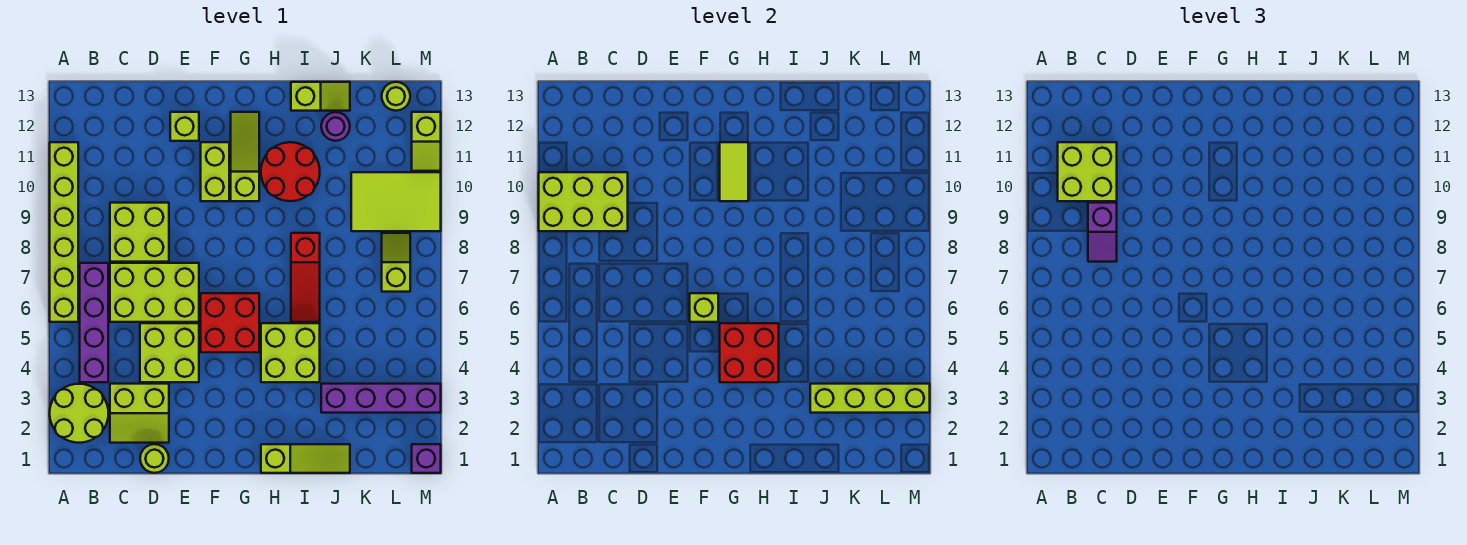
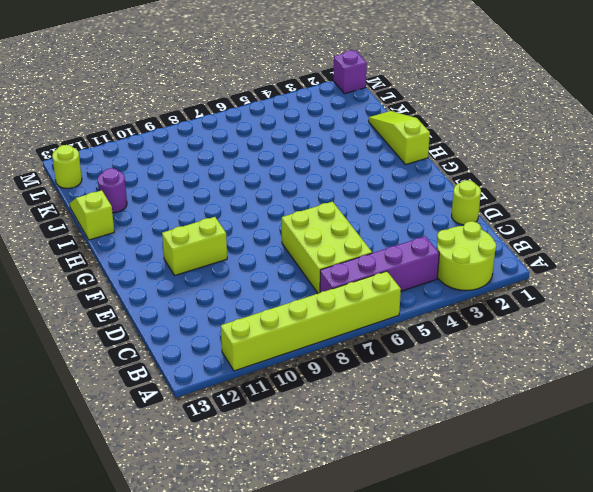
none -> lime 2x2 slope [110,384,169,443]
none -> lime 2x2 brick [110,203,169,262]
none -> lime 2x2 brick [140,323,199,382]
none -> lime 1x1 brick [170,112,199,141]

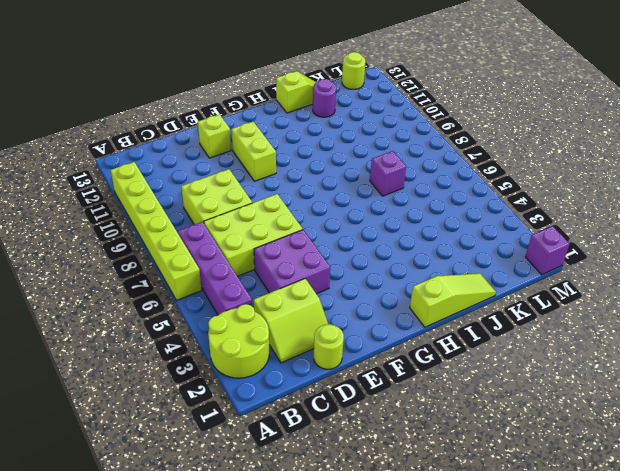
purple 2x2 brick [254,230,330,294] -> lime 2x2 brick [140,323,199,382]
purple 1x1 brick [370,151,406,196] -> none
none -> red 2x2 brick [201,293,259,352]
none -> lime 1x3 slope [231,112,259,201]
none -> lime 2x2 brick [261,323,320,382]
none -> red 2x2 round brick [261,142,320,201]

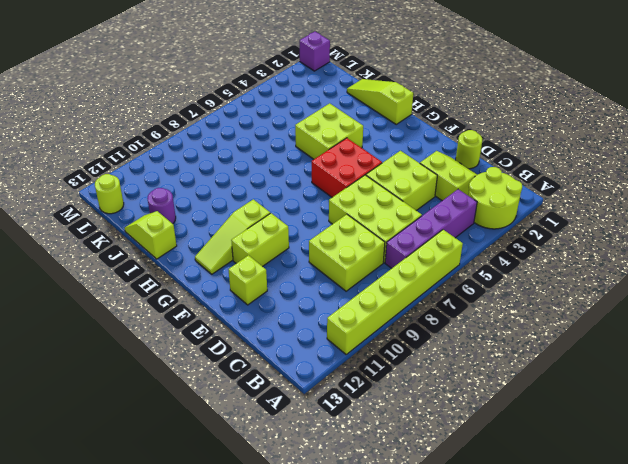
none -> red 2x2 round brick [261,142,320,201]
none -> red 1x3 slope [291,233,320,322]
none -> purple 1x4 brick [321,384,441,413]
none -> lime 2x3 tile [351,172,441,231]

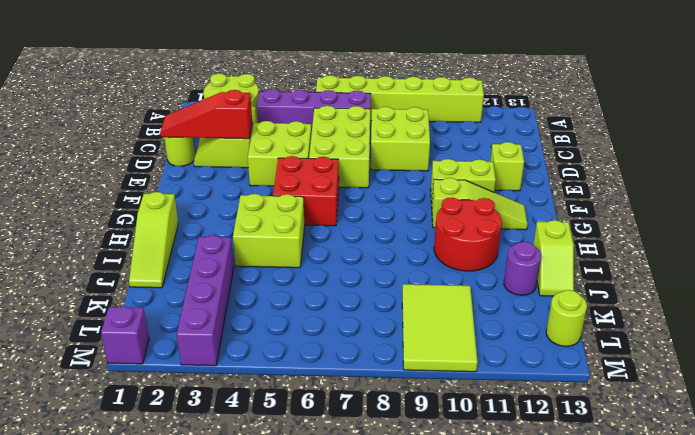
red 1x3 slope [160,90,252,139] -> red 1x3 slope moved to [291,233,320,322]
none -> lime 1x2 slope [382,233,410,292]
none -> lime 1x2 slope [412,112,441,171]
none -> lime 2x3 brick [539,172,628,231]
none -> lime 1x1 brick [690,293,718,322]

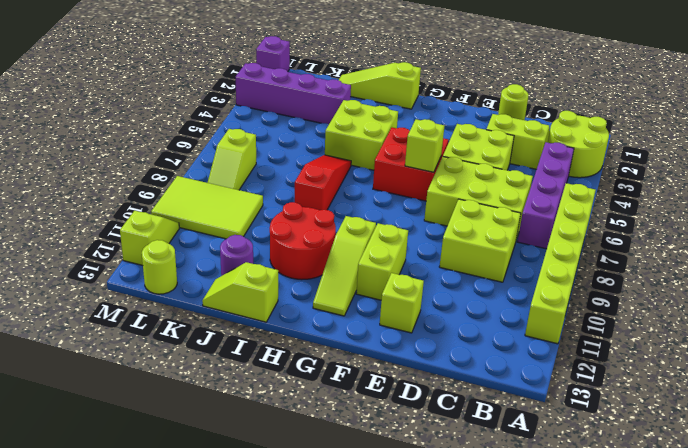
none -> lime 2x3 brick [539,172,628,231]
none -> red 2x2 brick [720,323,779,382]
none -> lime 1x2 tile [720,142,748,201]
none -> lime 1x4 brick [810,384,930,413]

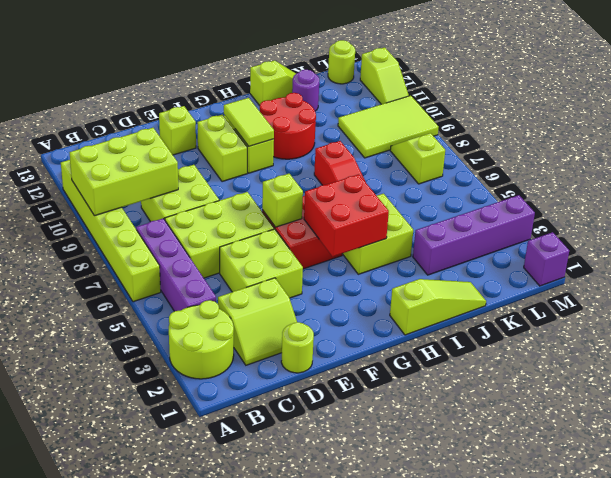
none -> lime 1x4 brick [810,384,930,413]
none -> lime 2x2 brick [1058,142,1117,201]
none -> purple 1x2 slope [1088,203,1117,262]

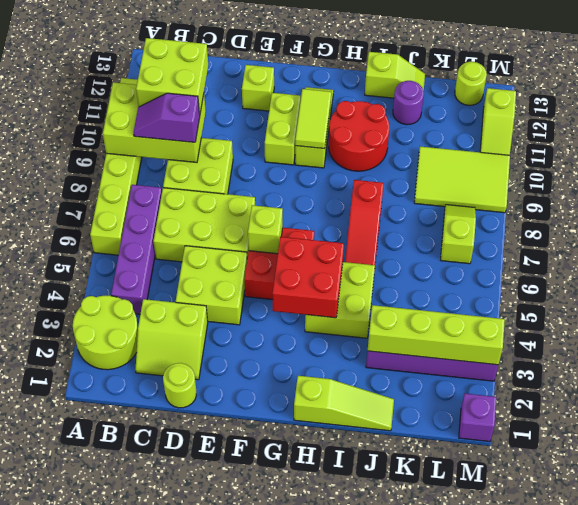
purple 1x2 slope [134,93,200,142] -> purple 1x2 slope turned to [1088,203,1117,262]

